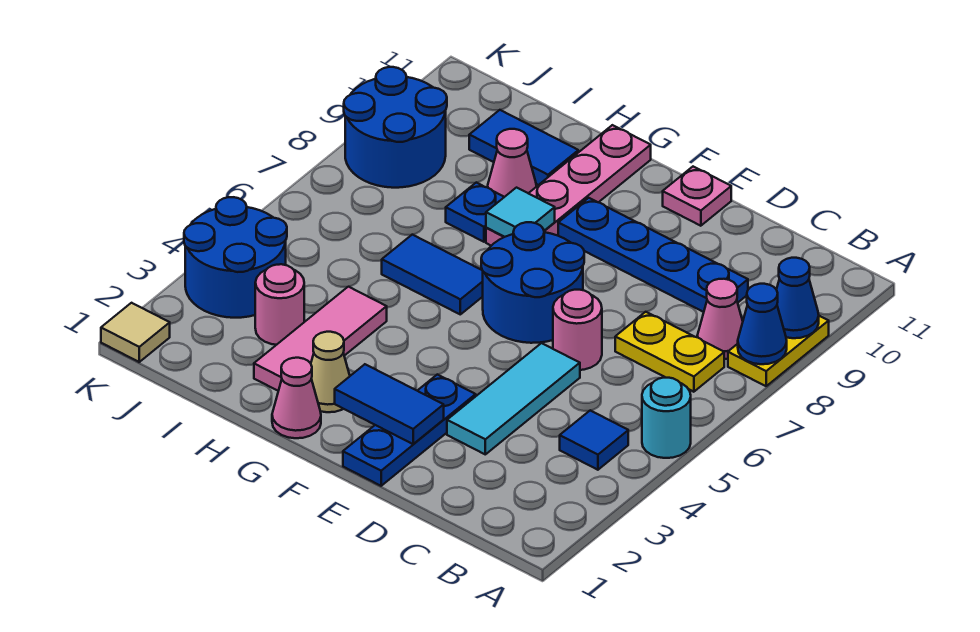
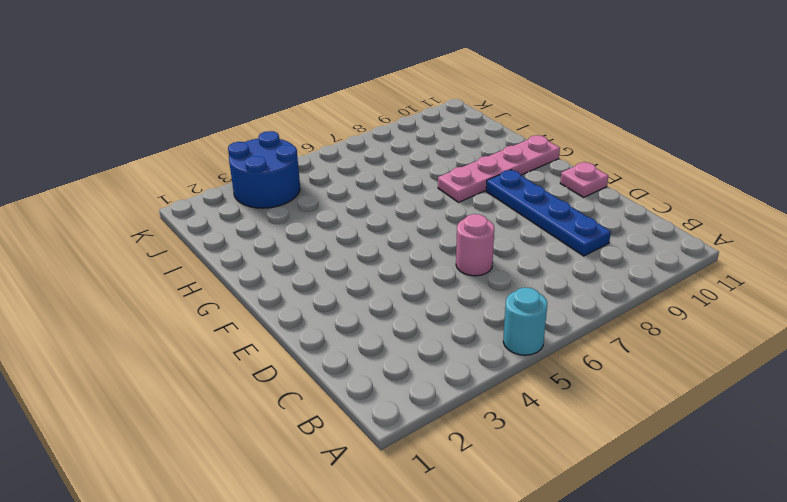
none -> yellow 1x2 plate [728,316,829,386]
none -> blue 1x1 tile [560,410,628,470]
none -> yellow 1x2 plate [615,312,724,392]

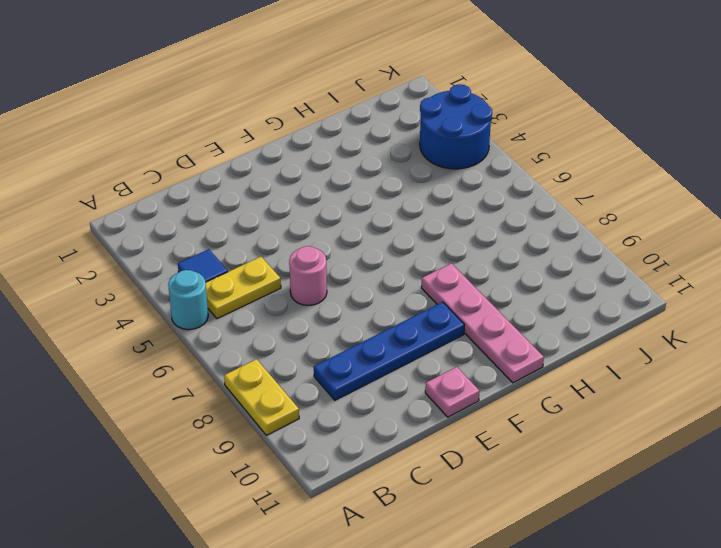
yellow 1x2 plate [206,257,281,319] -> yellow 1x2 plate moved to [615,312,724,392]
none -> pink 1x1 cone [697,279,743,359]
none -> cyan 1x3 tile [447,343,580,454]
none -> blue 1x3 plate [343,375,476,486]

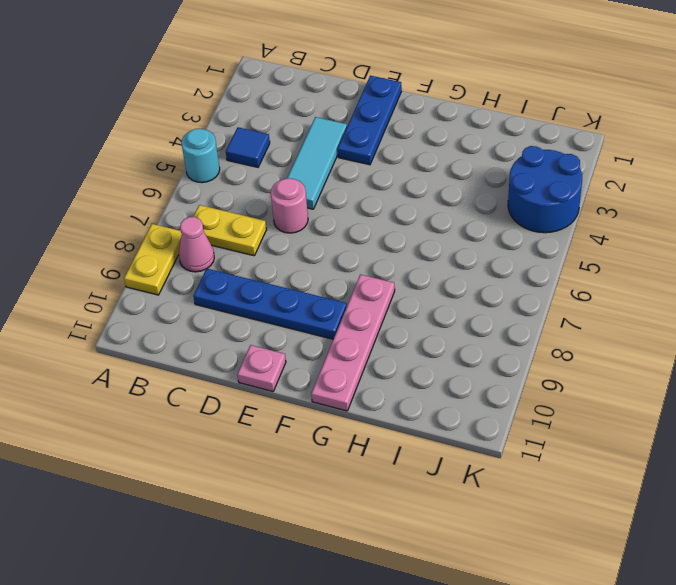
none -> blue 2x2 round brick [481,222,584,343]
none -> pink 1x1 cone [272,358,321,438]
none -> tan 1x1 cone [311,332,350,412]

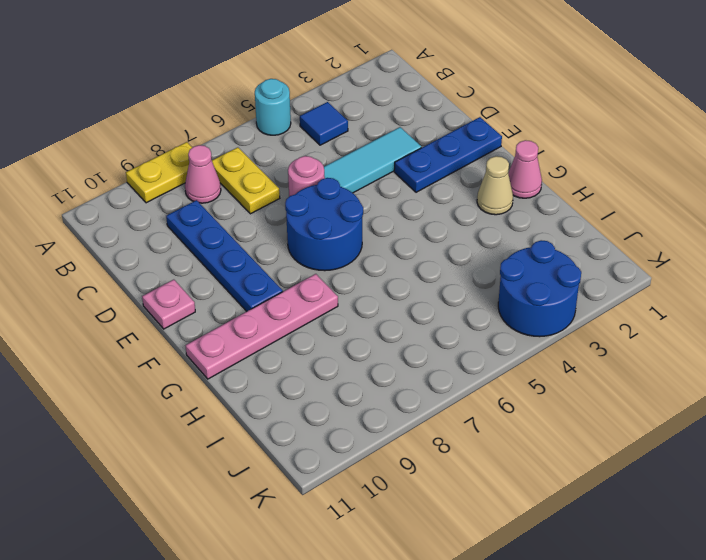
none -> blue 1x2 tile [382,235,483,314]
none -> pink 1x3 tile [254,287,387,391]
none -> blue 1x1 plate [446,183,504,242]

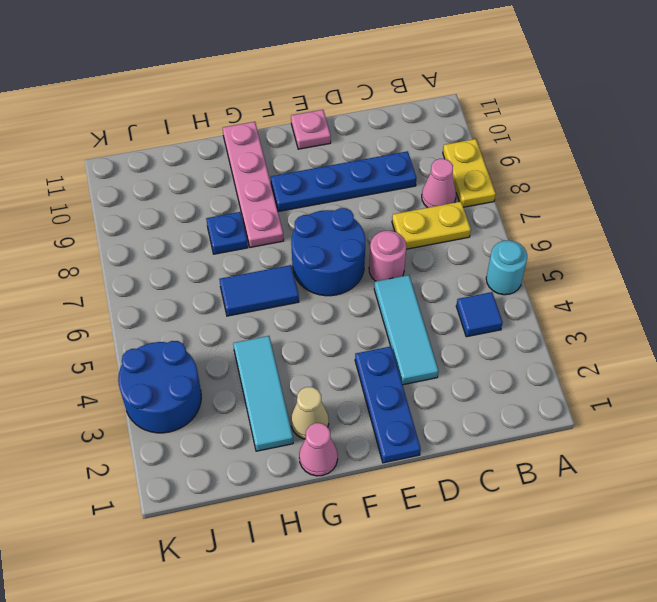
cyan 1x3 tile [233,336,293,451] -> pink 1x3 tile [254,287,387,391]
none -> pink 1x1 cone [488,129,537,197]
none -> blue 1x2 tile [469,110,578,185]
none -> pink 1x1 round brick [255,264,304,345]

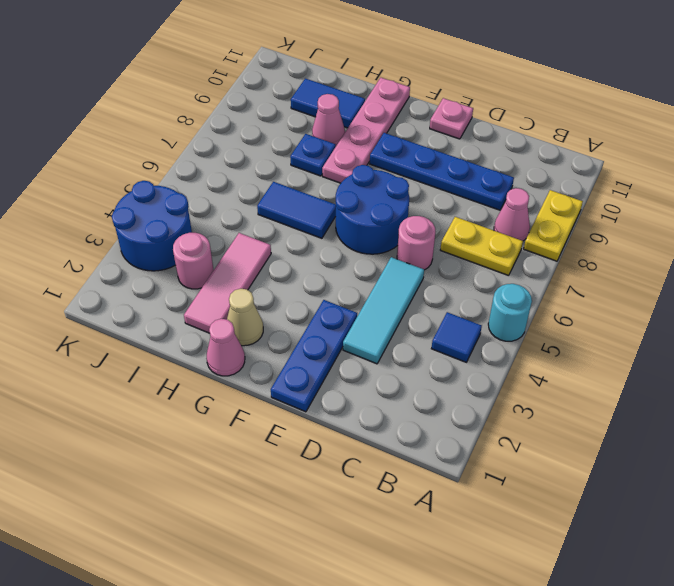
none -> blue 2x2 round brick [344,67,447,188]
none -> tan 1x1 tile [101,303,170,362]
none -> blue 1x1 cone [738,284,787,364]

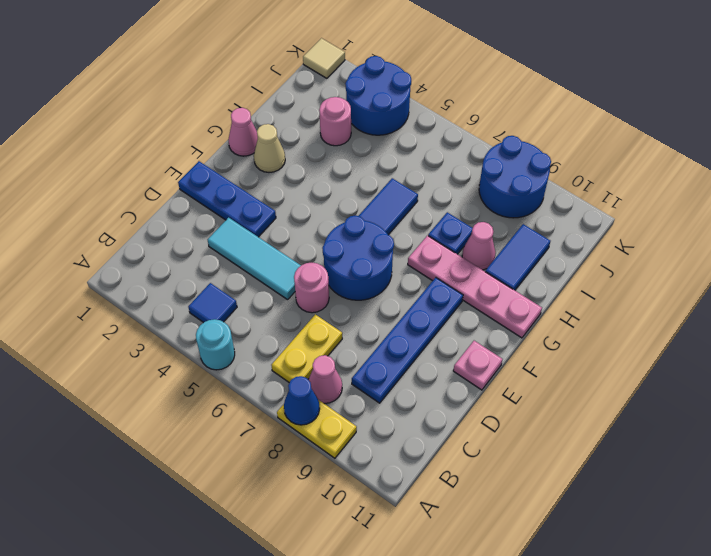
none -> pink 1x3 tile [254,287,387,391]
none -> blue 1x1 cone [777,258,819,338]
none -> blue 1x2 tile [335,364,444,444]

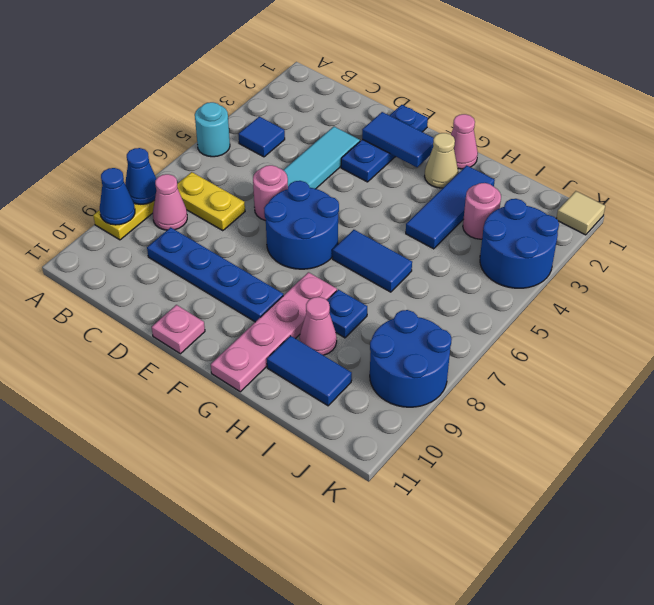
blue 1x3 tile [406,165,495,249] -> pink 1x3 tile [254,287,387,391]
none -> cyan 1x1 tile [486,188,555,237]

